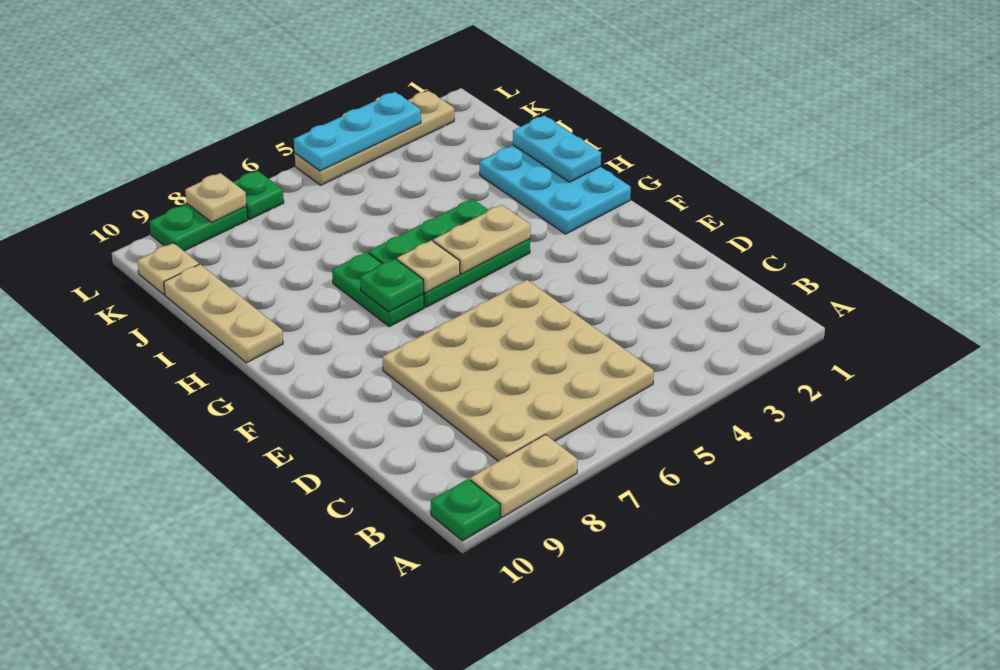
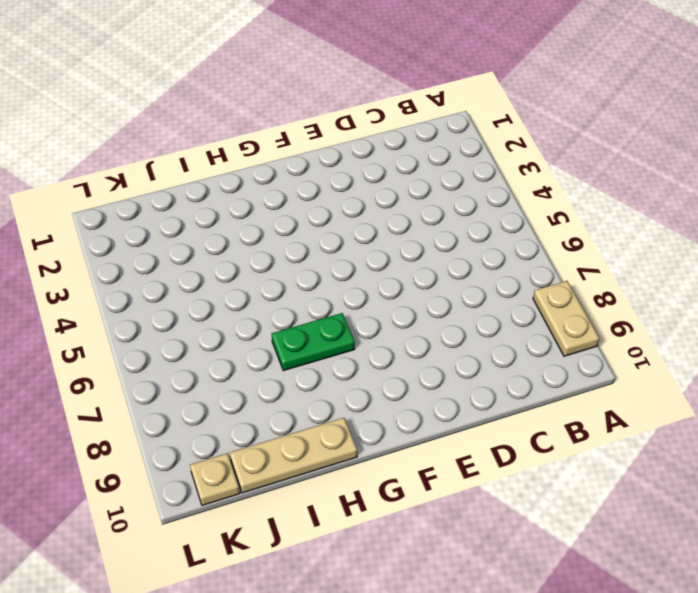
none -> green 1x1 plate [431,479,500,541]
none -> tan 4x4 plate [383,280,654,461]
none -> cyan 2x3 plate [480,145,631,234]

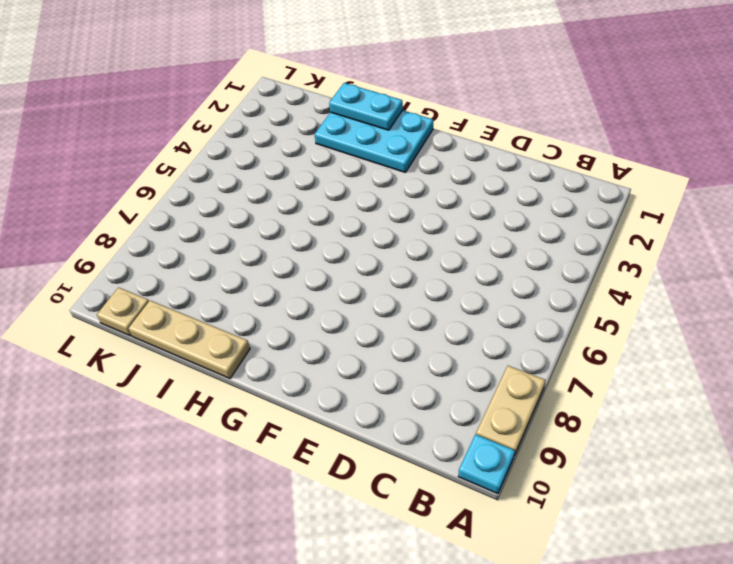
cyan 1x1 plate [458,434,515,494] -> green 1x1 plate [431,479,500,541]
none -> tan 4x4 plate [383,280,654,461]
none -> green 2x3 plate [369,199,530,307]
none -> green 1x2 plate [332,252,424,327]

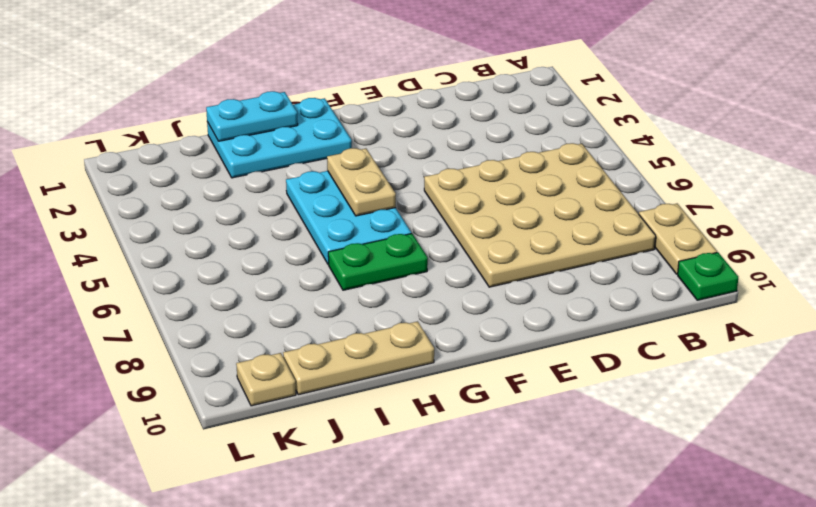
cyan 2x3 plate [286,171,411,265] -> green 2x3 plate [369,199,530,307]
none -> tan 1x4 plate [295,91,454,185]
none -> green 1x1 plate [233,171,284,219]
none -> green 1x2 plate [149,204,248,251]

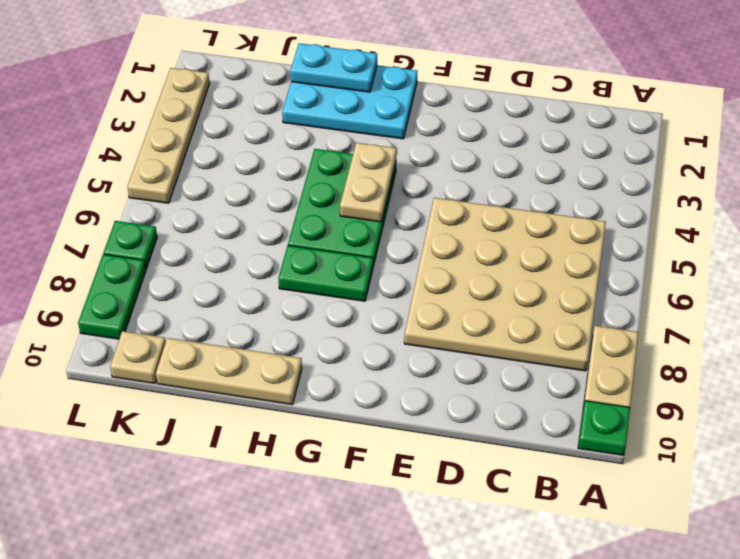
none -> tan 1x1 plate [397,240,460,293]
none -> green 1x1 plate [360,259,424,312]
none -> cyan 1x3 plate [294,92,421,171]

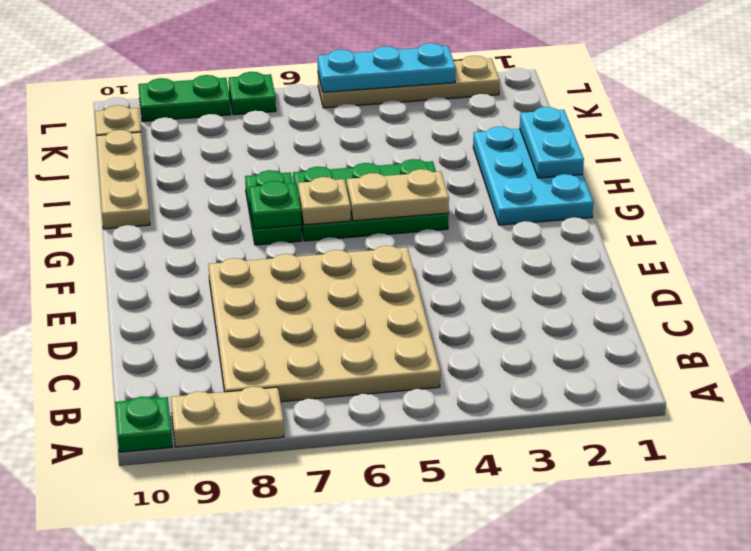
none -> tan 1x1 plate [185,173,247,222]

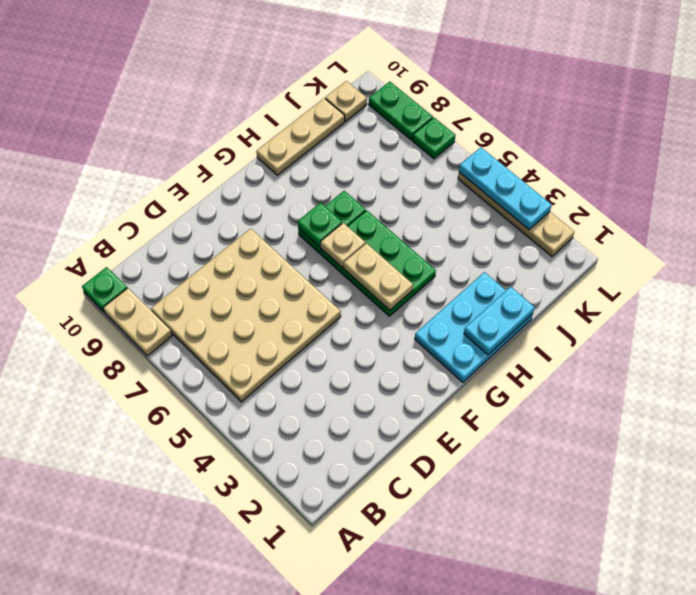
none -> tan 1x1 plate [185,173,247,222]

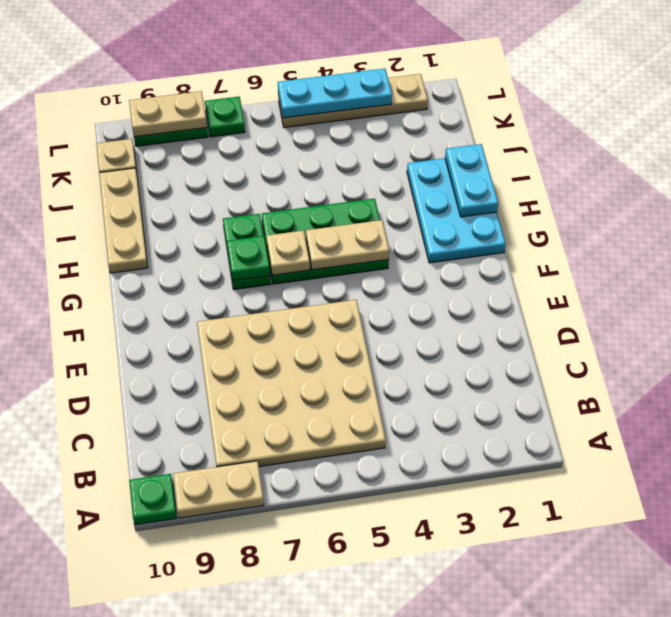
tan 1x2 plate [129,91,207,137] -> tan 1x1 plate [185,173,247,222]

